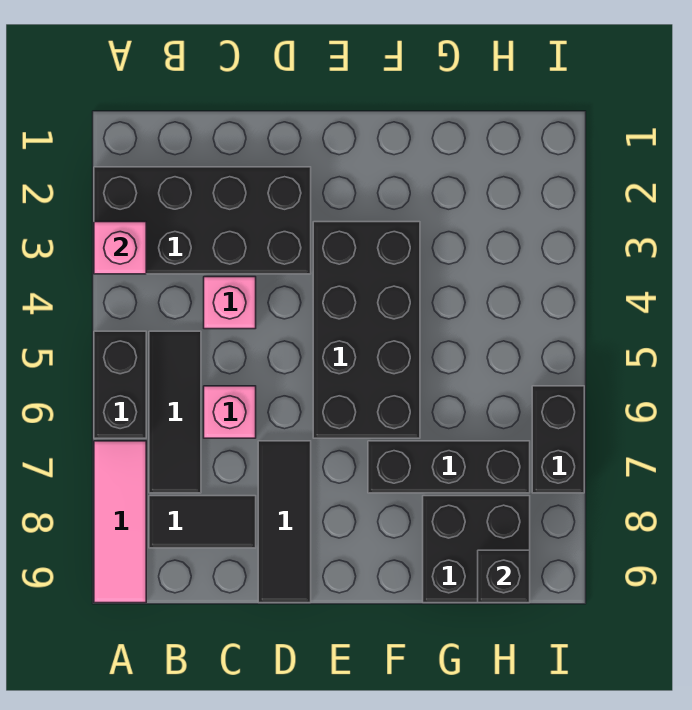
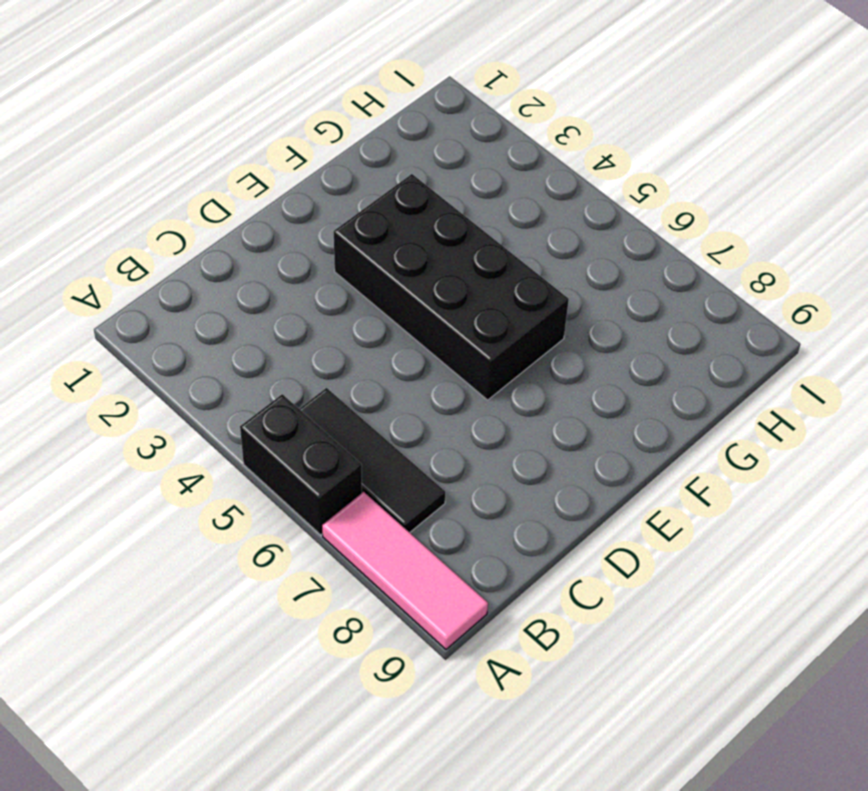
none -> black 2x4 brick [94,167,311,274]
none -> black 1x2 tile [149,496,256,548]
none -> pink 1x1 brick [204,277,256,329]

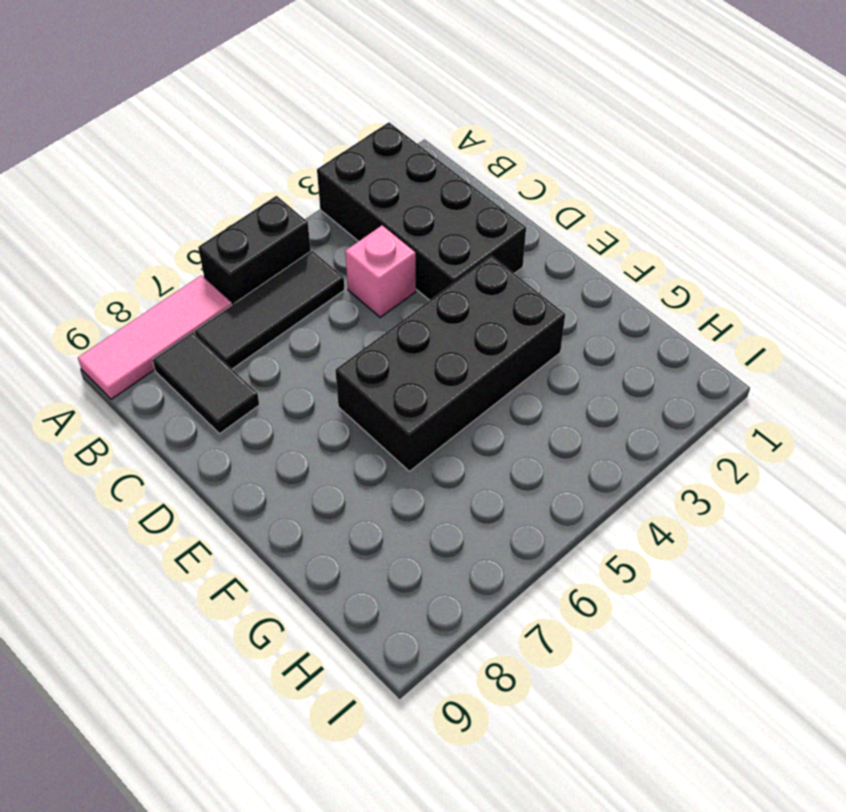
none -> pink 1x1 brick [204,386,256,438]
none -> black 1x3 tile [258,441,311,603]
none -> black 1x3 brick [368,441,530,493]

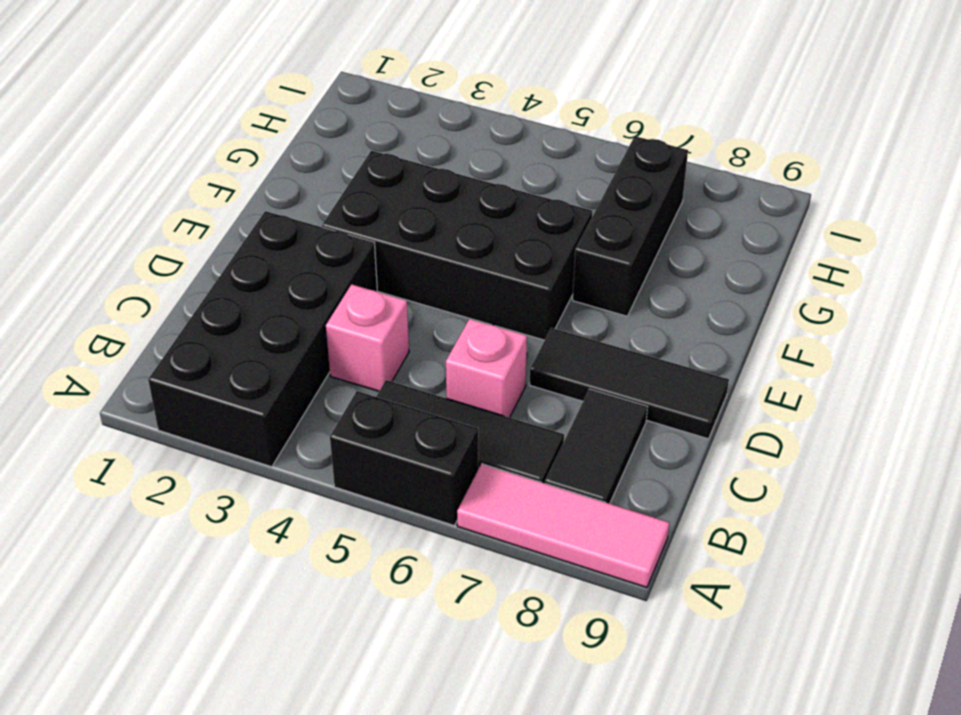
none -> black 2x2 brick [423,496,530,603]
none -> black 1x2 brick [532,386,584,493]
none -> pink 1x1 brick [94,222,146,274]

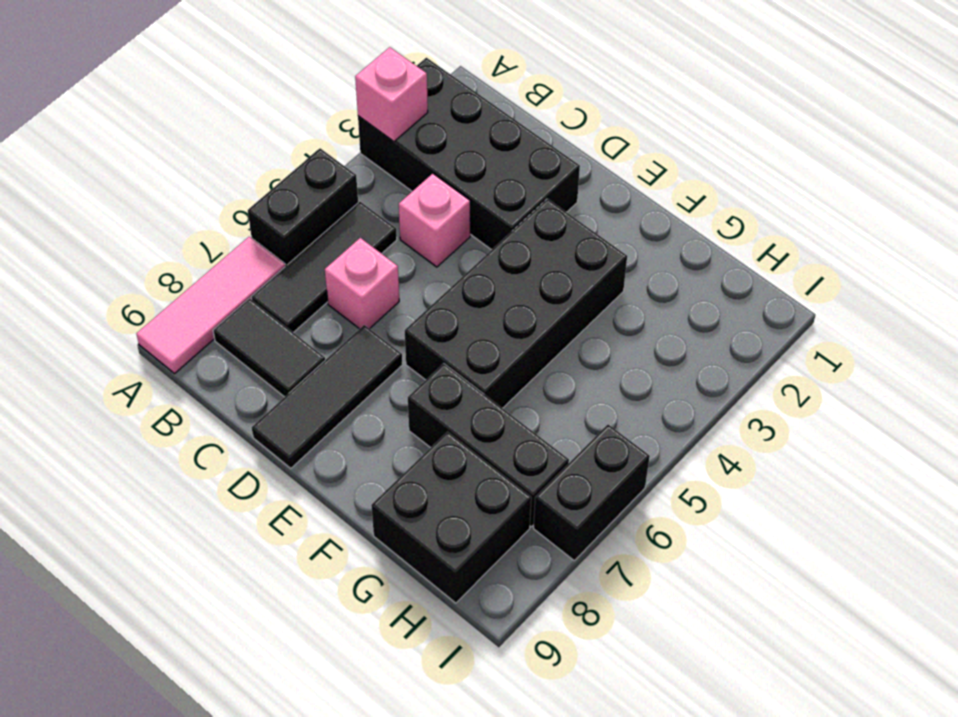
none -> black 1x1 brick [478,550,530,603]

